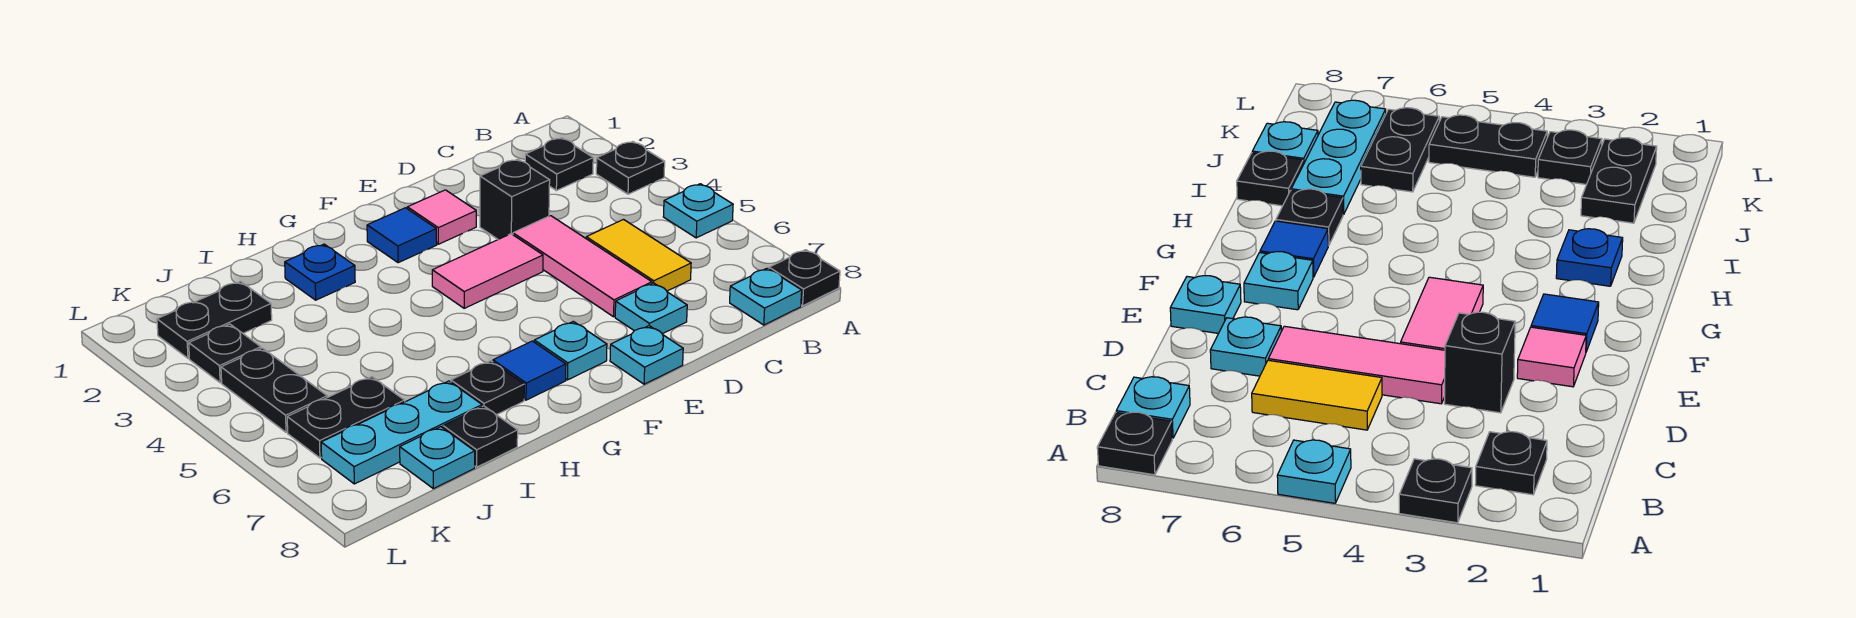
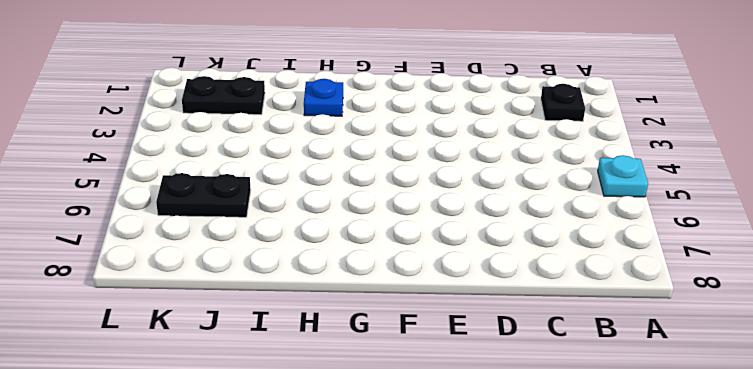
none -> black 1x1 plate [596,142,665,194]
none -> black 1x1 plate [769,250,840,306]
none -> cyan 1x1 plate [730,268,802,325]

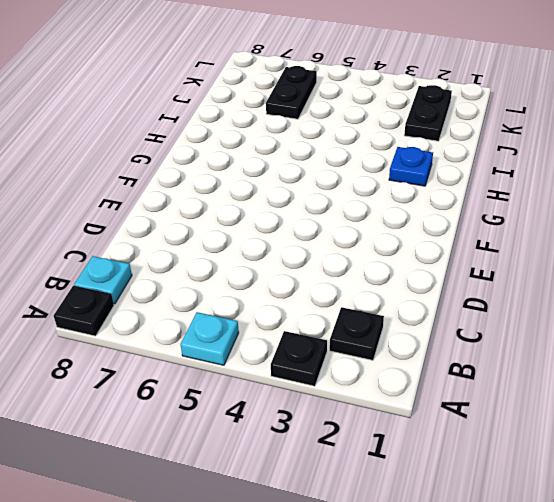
none -> yellow 1x2 tile [586,220,691,291]
none -> black 1x1 brick [480,159,550,239]
none -> pink 1x3 tile [513,216,652,317]

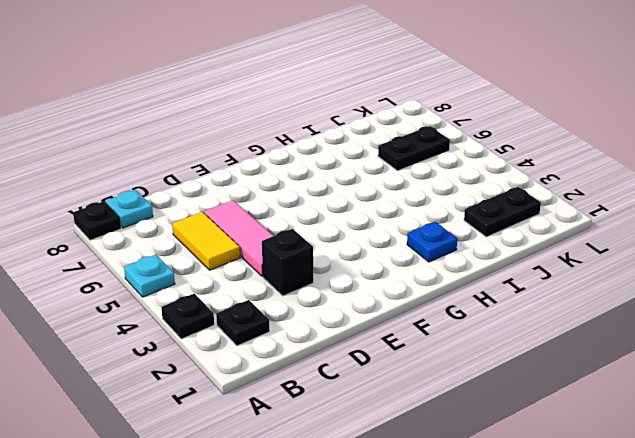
none -> cyan 1x1 plate [615,283,687,334]
none -> pink 1x1 tile [407,190,476,244]
none -> pink 1x2 tile [432,234,543,308]

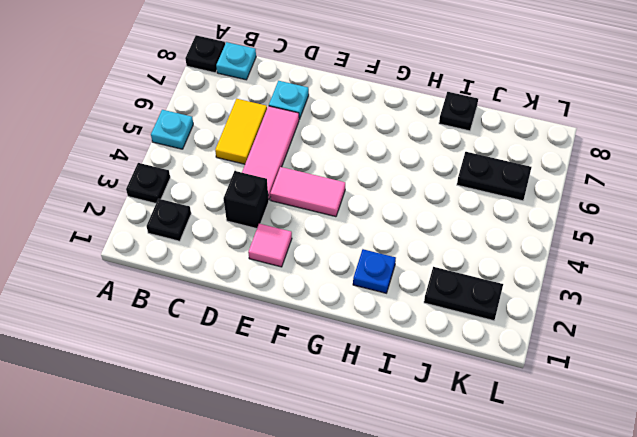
none -> cyan 1x1 plate [610,326,683,384]
none -> blue 1x1 tile [367,208,437,263]
none -> cyan 1x1 plate [534,321,607,380]

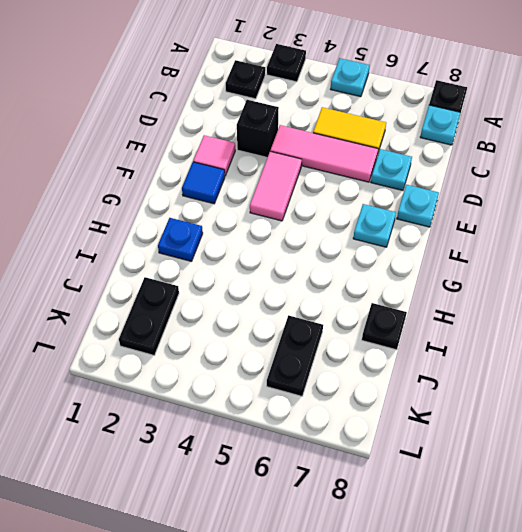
none -> blue 1x1 tile [493,341,566,400]
none -> black 1x1 plate [451,361,524,415]
none -> cyan 1x3 plate [321,381,482,484]

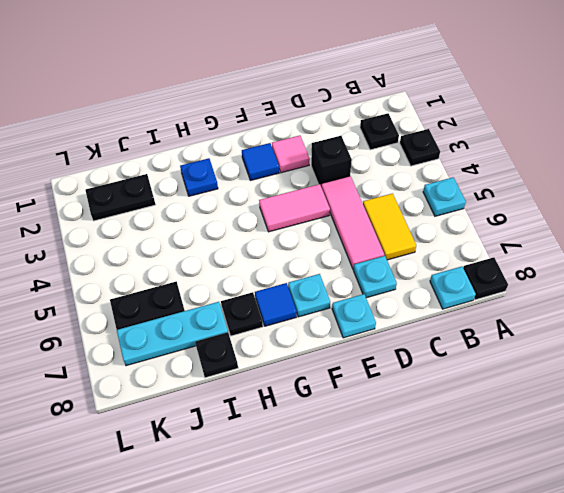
none -> cyan 1x1 plate [400,427,475,489]
none -> black 1x1 plate [189,324,261,383]
none -> black 1x2 plate [221,348,327,432]

